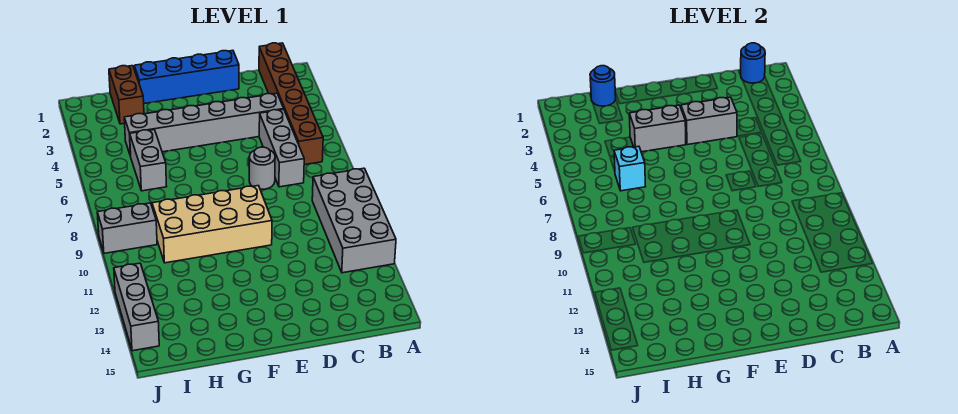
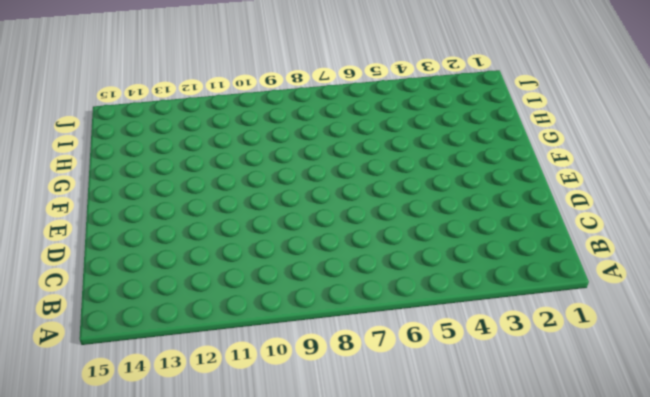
none -> grey 2x4 brick [312,168,396,273]
none -> brown 1x6 brick [259,43,323,165]
none -> grey 1x6 brick [124,93,283,156]

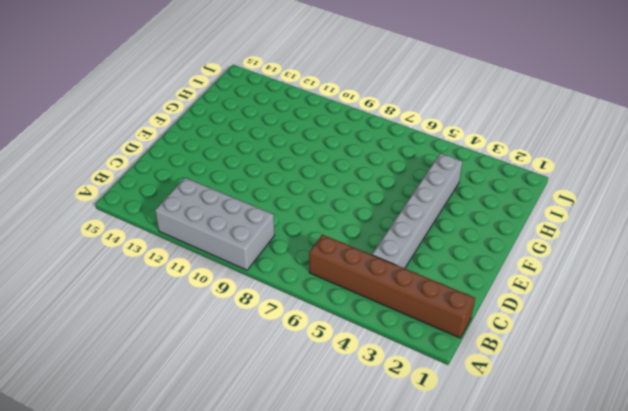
none -> grey 1x3 brick [259,109,304,187]
none -> blue 1x4 brick [134,51,239,104]
none -> grey 1x1 round brick [249,147,275,189]

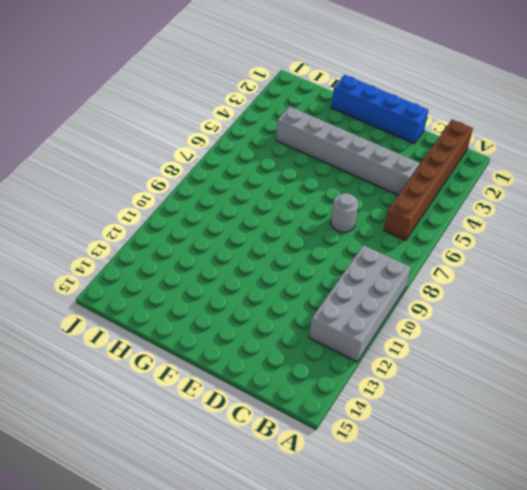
none -> grey 1x3 brick [259,109,304,187]
none -> tan 2x4 brick [152,186,272,263]
none -> brown 1x2 brick [109,66,144,124]

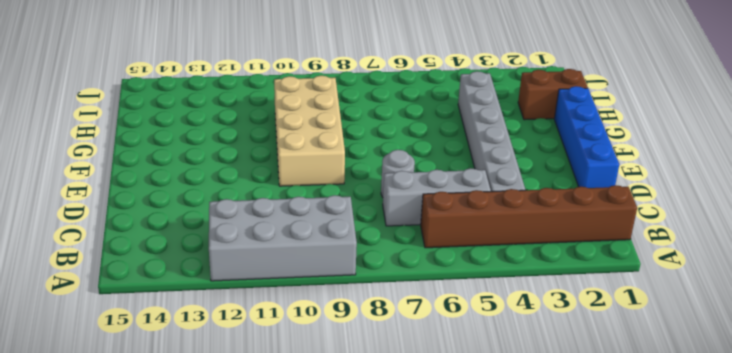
none -> grey 1x2 brick [130,130,167,191]
none -> grey 1x2 brick [97,203,157,253]
none -> grey 1x3 brick [114,263,159,351]

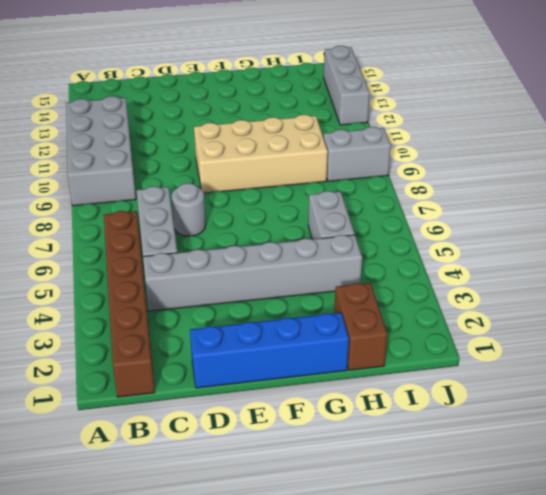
none -> blue 1x1 round brick [741,43,765,83]
none -> grey 1x2 brick [681,97,737,145]
none -> grey 1x2 brick [629,105,686,152]

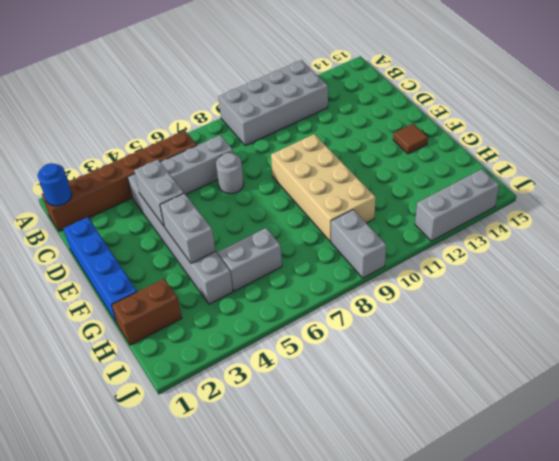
brown 1x1 tile [393,124,428,154] -> none
none -> blue 1x1 round brick [590,66,616,106]
none -> cyan 1x1 brick [614,146,646,191]

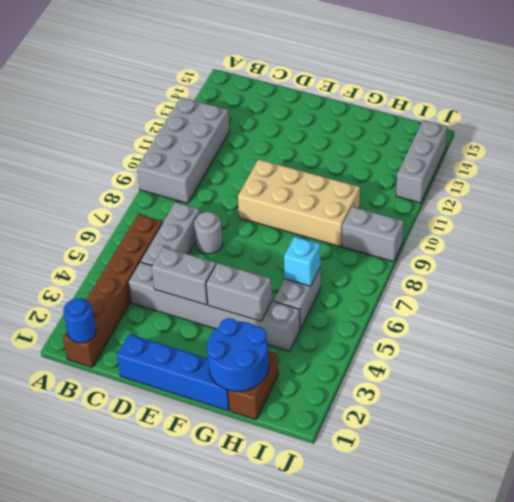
blue 2x2 round brick [207,318,269,391] -> blue 1x1 round brick [590,66,616,106]

